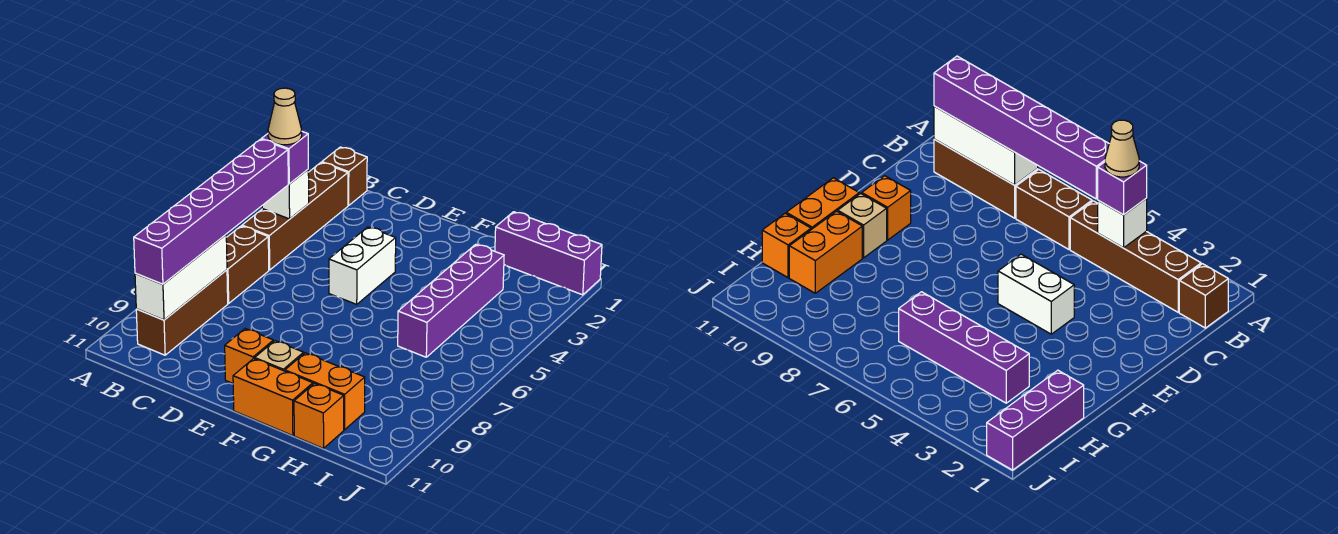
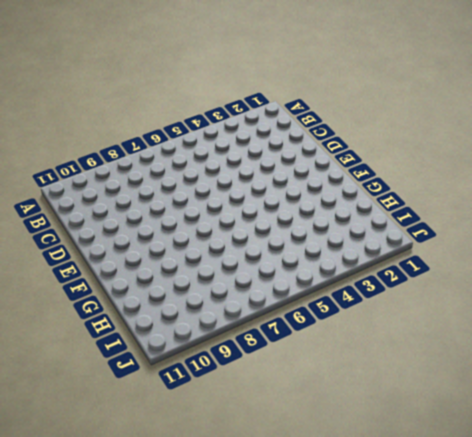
none -> brown 1x1 brick [322,147,367,206]
none -> brown 1x4 brick [242,163,348,270]
none -> brown 1x2 brick [226,226,269,303]

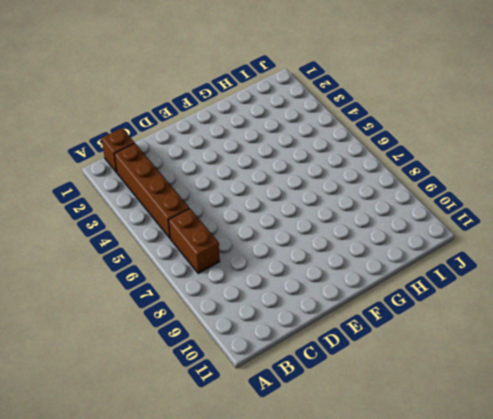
none -> brown 1x3 brick [136,270,228,355]
none -> white 1x2 brick [329,227,396,304]
none -> orange 1x1 brick [225,329,273,383]

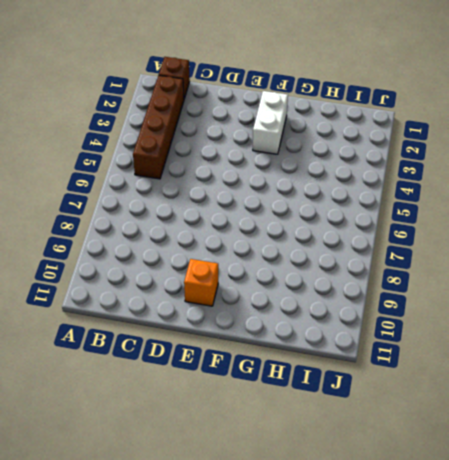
white 1x2 brick [253,91,288,154] -> white 1x2 brick moved to [329,227,396,304]
none -> brown 1x2 brick [226,226,269,303]
none -> brown 1x3 brick [136,270,228,355]
none -> tan 1x1 brick [255,341,304,371]

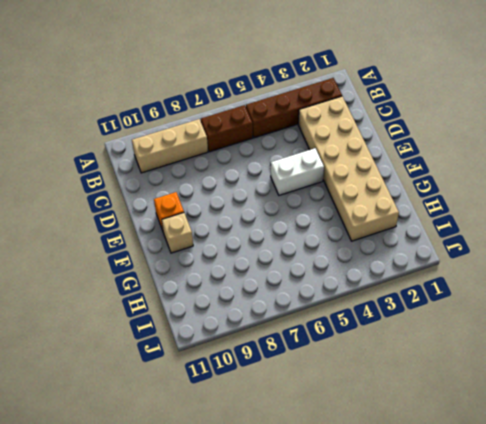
tan 1x3 brick [132,119,208,173] -> brown 1x3 brick [136,270,228,355]
tan 2x6 brick [298,96,399,241] -> purple 1x4 brick [398,244,504,357]
none -> brown 1x1 brick [322,147,367,206]
none -> orange 1x2 brick [233,359,313,436]
none -> orange 1x2 brick [285,353,365,430]

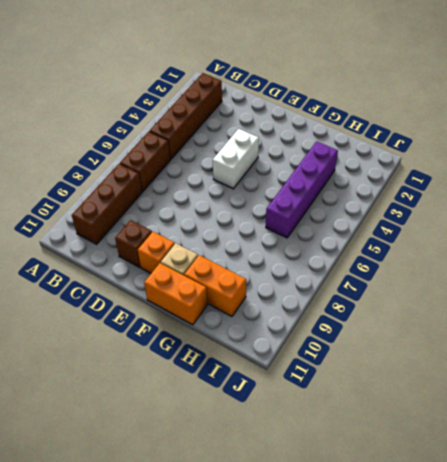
brown 1x1 brick [115,220,152,267] -> brown 1x1 brick moved to [322,147,367,206]
none -> purple 1x3 brick [495,212,602,295]
none -> orange 1x1 brick [294,384,344,448]
none -> white 1x1 brick [262,170,309,219]

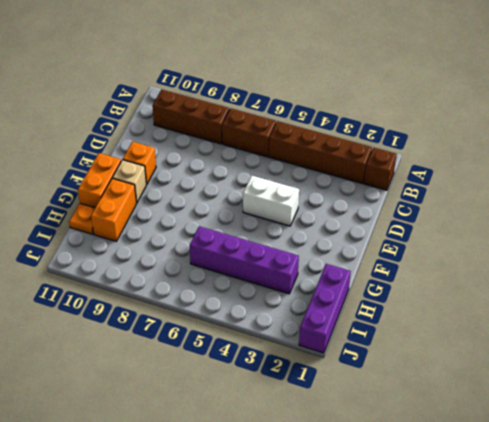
orange 1x1 plate [69,203,95,234] -> orange 1x1 brick [294,384,344,448]
none -> white 1x1 brick [262,170,309,219]
none -> white 1x3 brick [135,235,227,320]
none -> purple 1x1 brick [261,132,308,184]

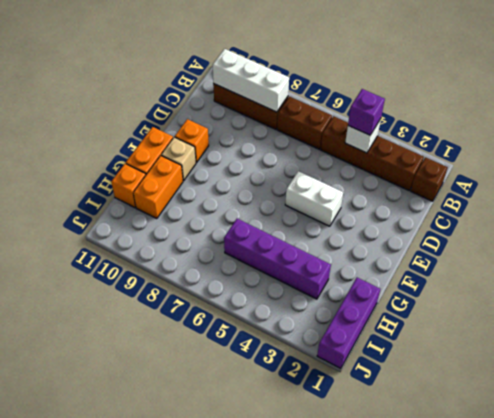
none -> purple 1x6 brick [134,139,288,284]
none -> tan 1x1 cone [268,88,302,145]

